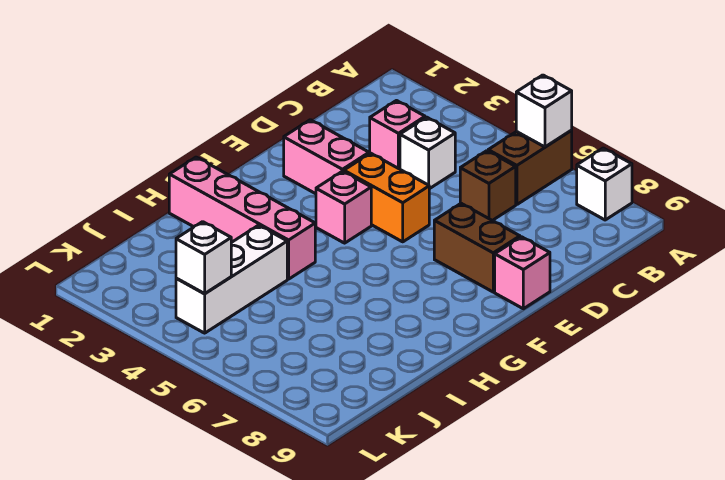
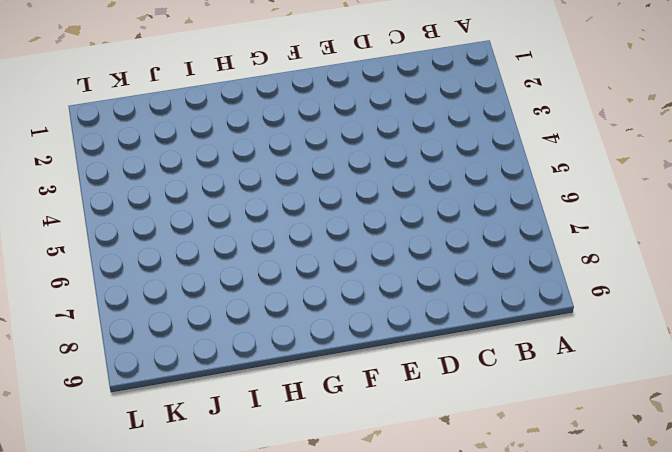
none -> brown 1x2 brick [488,131,572,205]
none -> white 1x1 brick [577,148,632,220]
none -> pink 1x1 brick [370,101,425,169]

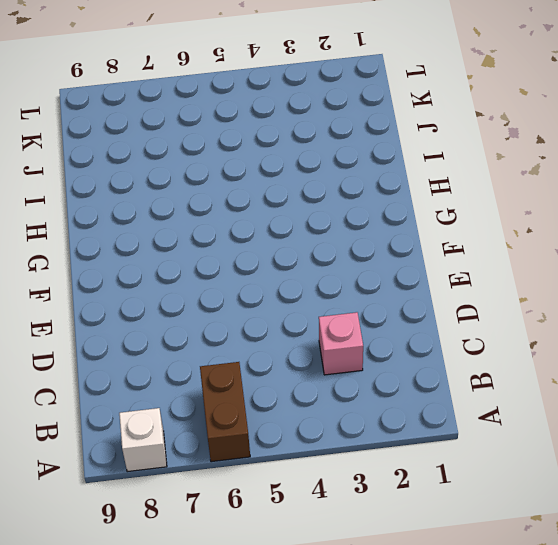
none -> white 1x1 brick [400,117,455,189]
none -> brown 1x1 brick [460,151,516,220]
none -> pink 1x2 brick [284,120,369,194]

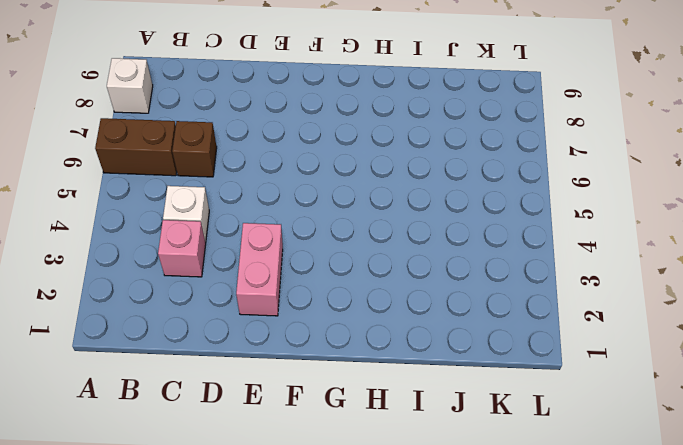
none -> orange 1x2 brick [344,153,429,242]
none -> brown 1x2 brick [434,203,520,292]
none -> pink 1x1 brick [495,237,550,309]

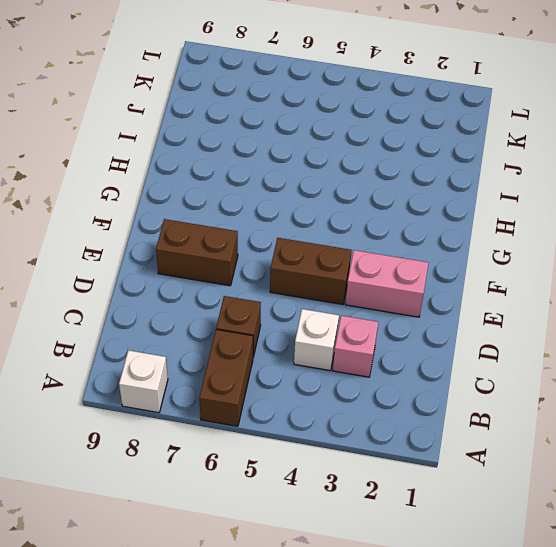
brown 1x2 brick [270,238,352,304] -> orange 1x2 brick [344,153,429,242]
none -> pink 1x1 brick [495,237,550,309]
none -> pink 1x1 brick [316,171,371,243]
none -> pink 1x4 brick [169,157,315,279]

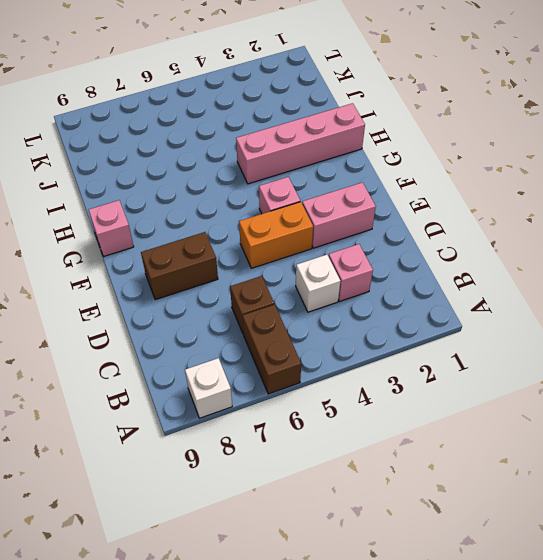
pink 1x1 brick [89,200,134,256] -> pink 1x1 brick moved to [495,237,550,309]
none -> white 1x3 brick [176,225,287,333]
none -> white 1x1 brick [516,75,572,147]
none -> white 1x1 brick [176,222,231,294]

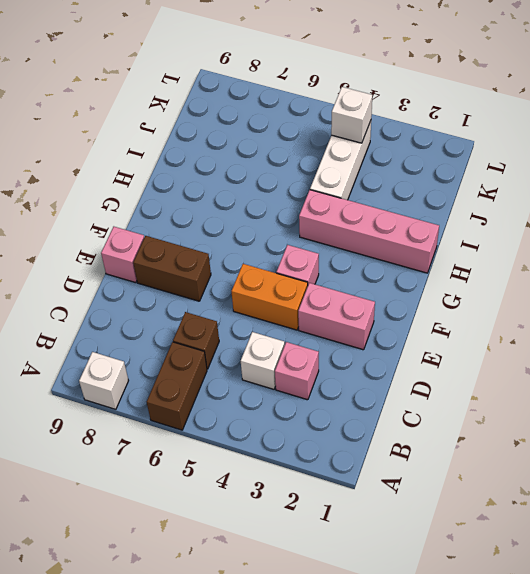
none -> white 1x1 brick [516,75,572,147]

